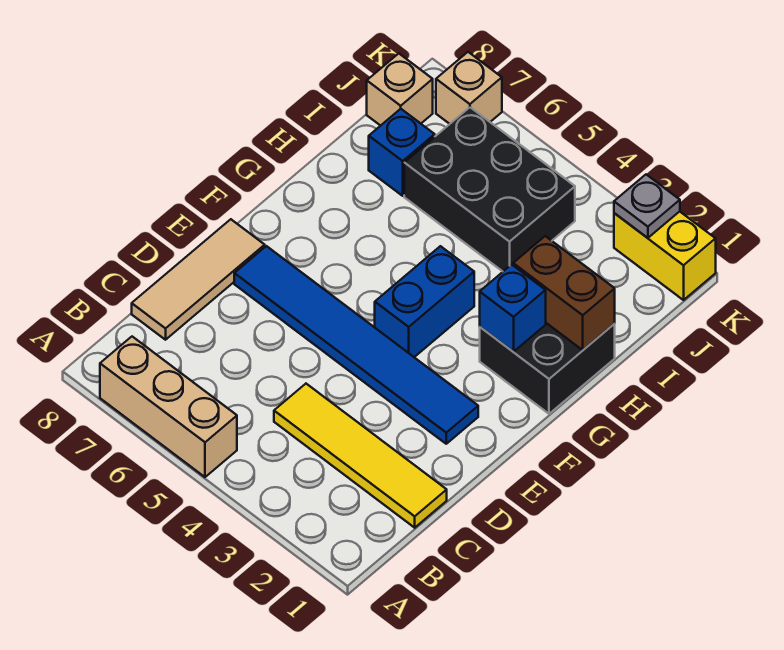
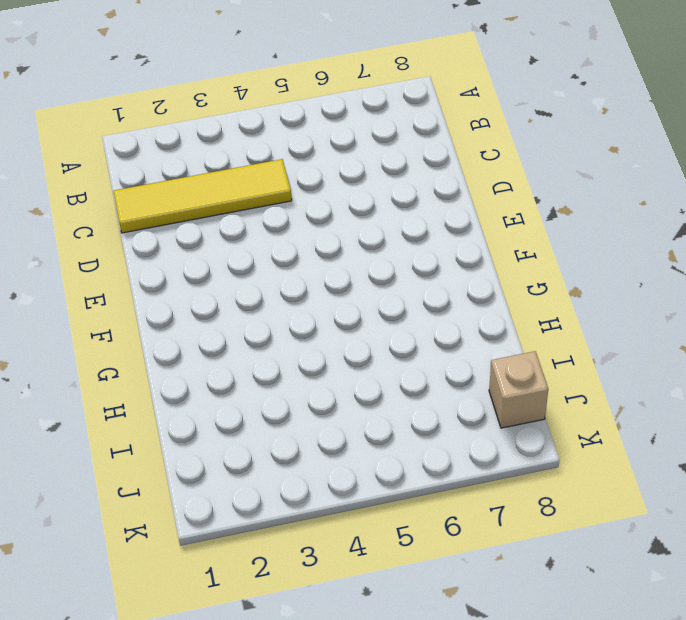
none -> tan 1x3 brick [100,337,237,477]
none -> tan 1x3 tile [132,219,265,340]
none -> blue 1x6 tile [234,246,478,444]

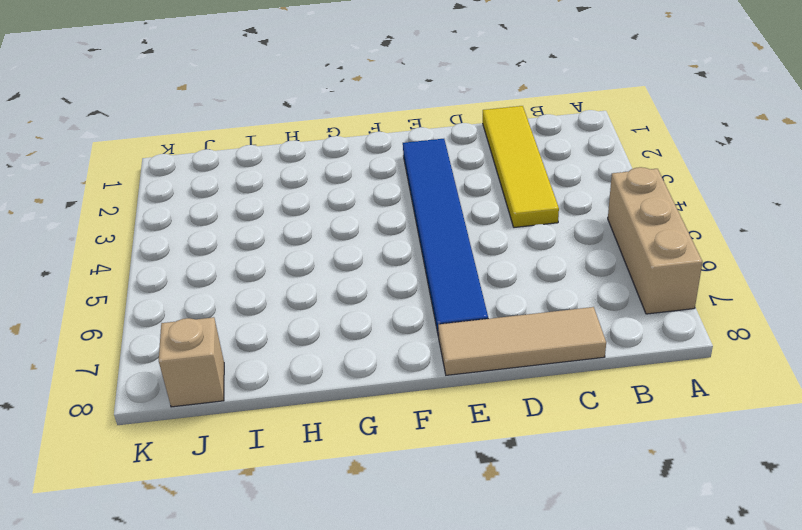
none -> blue 1x2 brick [375,246,474,357]
none -> black 2x2 brick [480,323,615,414]
none -> black 2x3 brick [404,107,575,271]

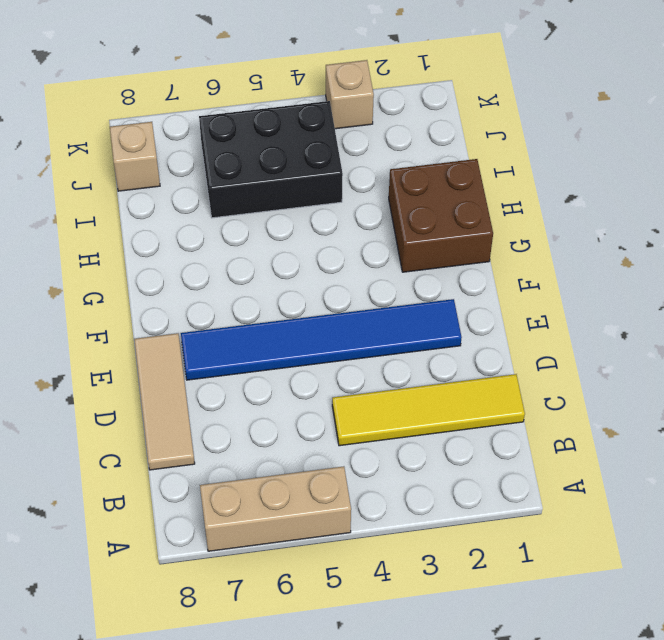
brown 2x2 brick [389,159,493,272] -> black 2x2 brick [480,323,615,414]
tan 1x1 brick [326,60,374,129] -> tan 1x1 brick moved to [436,52,502,124]
none -> blue 1x2 brick [375,246,474,357]
none -> blue 1x1 brick [369,109,435,196]
none -> yellow 1x2 brick [614,211,716,300]

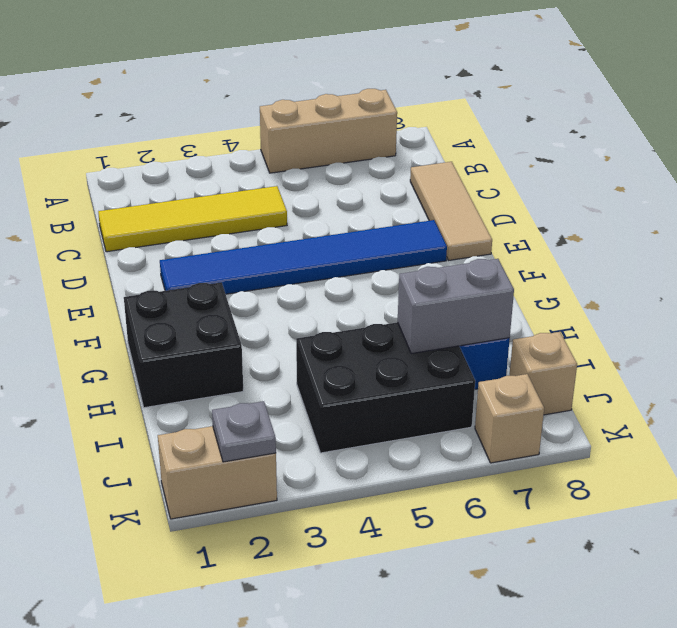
grey 1x2 brick [398,259,514,354] -> none
tan 1x2 brick [158,426,277,519] -> yellow 1x2 brick [614,211,716,300]
none -> blue 1x2 brick [375,246,474,357]
none -> blue 1x1 brick [480,265,546,352]
none -> brown 1x2 brick [513,236,615,350]

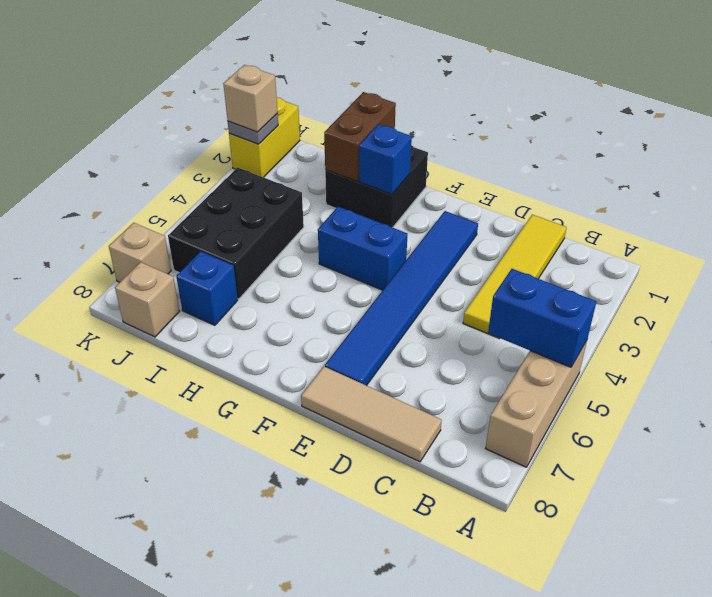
blue 1x2 brick [488,269,596,367] -> none
tan 1x1 brick [223,65,278,132] -> none

